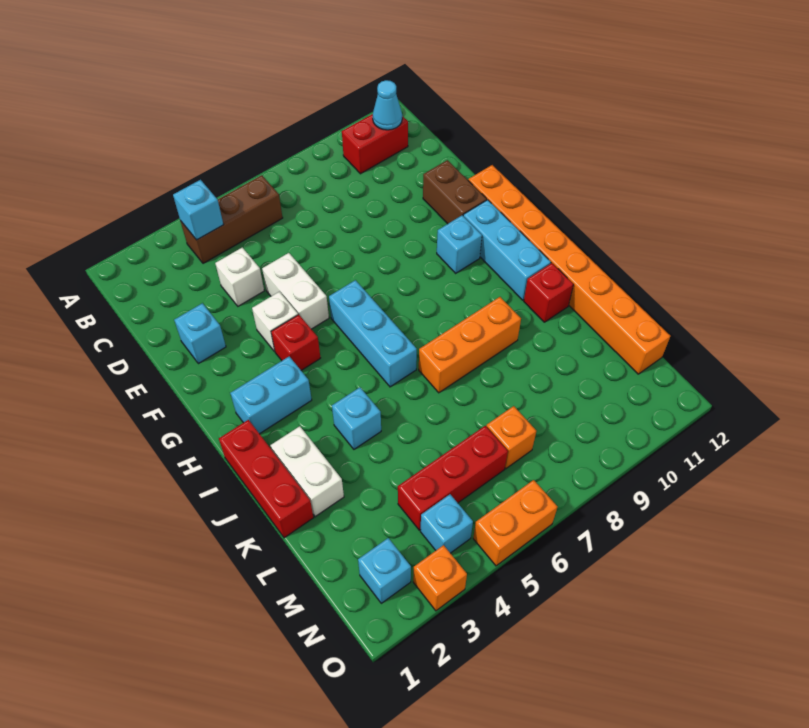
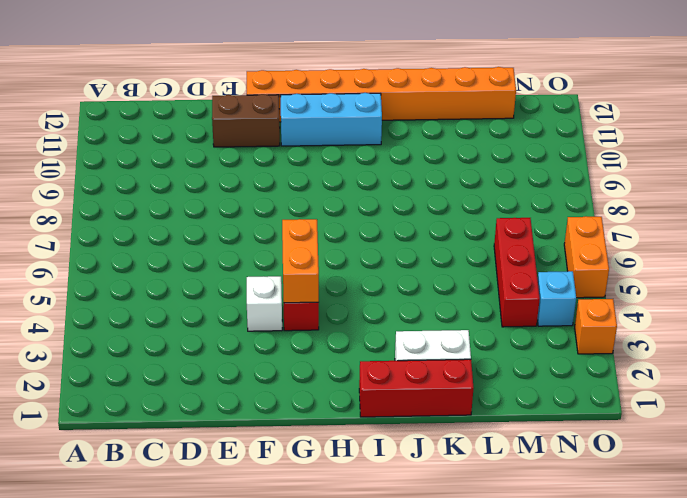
orange 1x2 brick [282,219,319,303] -> none
none -> brown 1x3 brick [181,175,283,263]
none -> red 1x2 brick [342,114,408,174]
none -> white 1x1 brick [215,247,264,306]

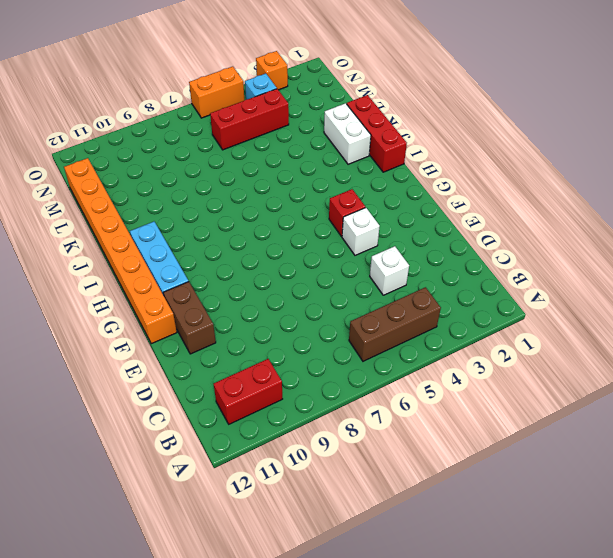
none -> cyan 1x1 brick [174,303,226,364]
none -> white 1x2 brick [262,253,329,329]
none -> cyan 1x3 brick [329,280,417,387]

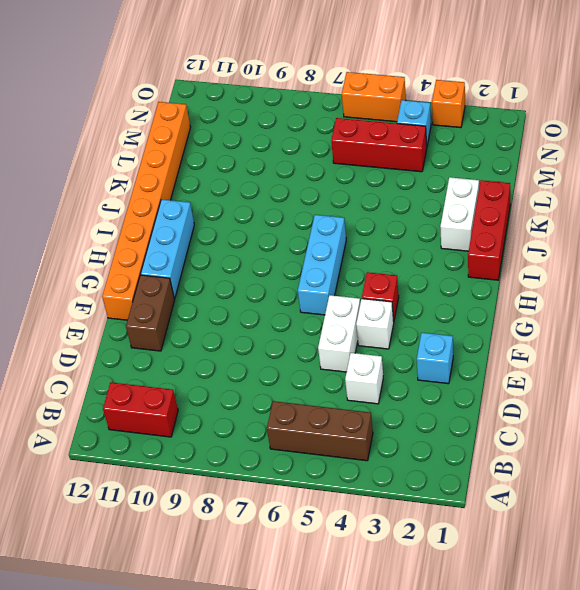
none -> cyan 1x1 brick [437,215,482,273]
none -> cyan 1x2 brick [230,356,312,434]
none -> cyan 1x1 brick [332,387,381,449]

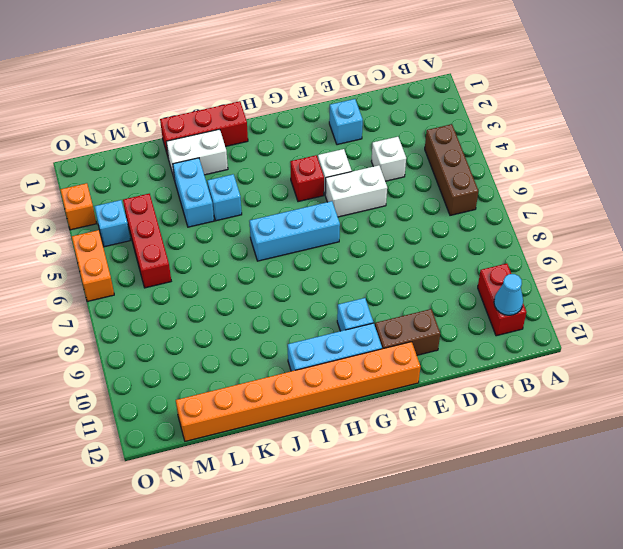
cyan 1x2 brick [173,158,214,227] -> cyan 1x2 brick moved to [230,356,312,434]
none -> orange 1x3 brick [419,297,521,393]
none -> red 1x1 brick [524,263,573,322]
none -> orange 1x1 brick [486,406,536,469]

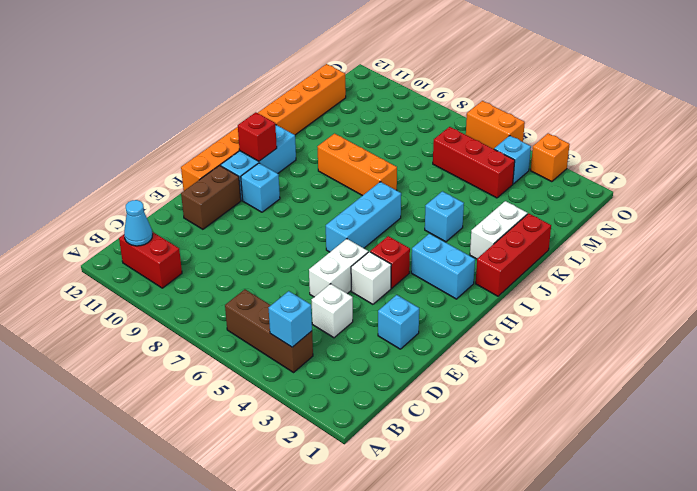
red 1x1 brick [238,112,277,161] -> red 1x1 brick moved to [524,263,573,322]
none -> orange 1x1 brick [486,406,536,469]
none -> cyan 1x1 brick [358,538,411,603]

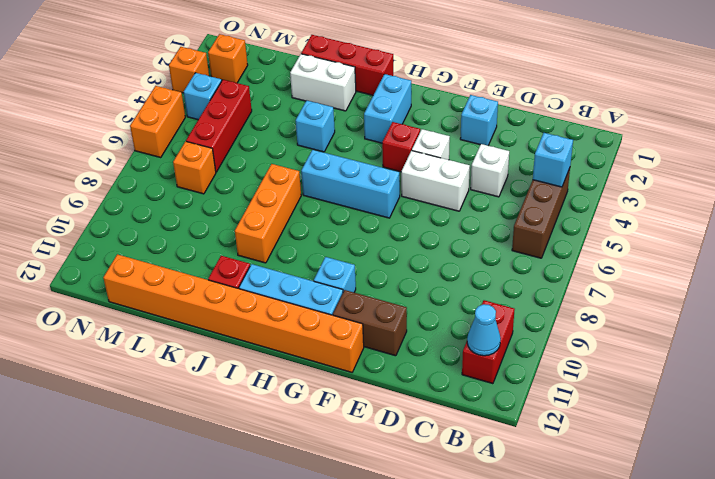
orange 1x1 brick [208,34,248,83] -> cyan 1x1 brick [358,538,411,603]

